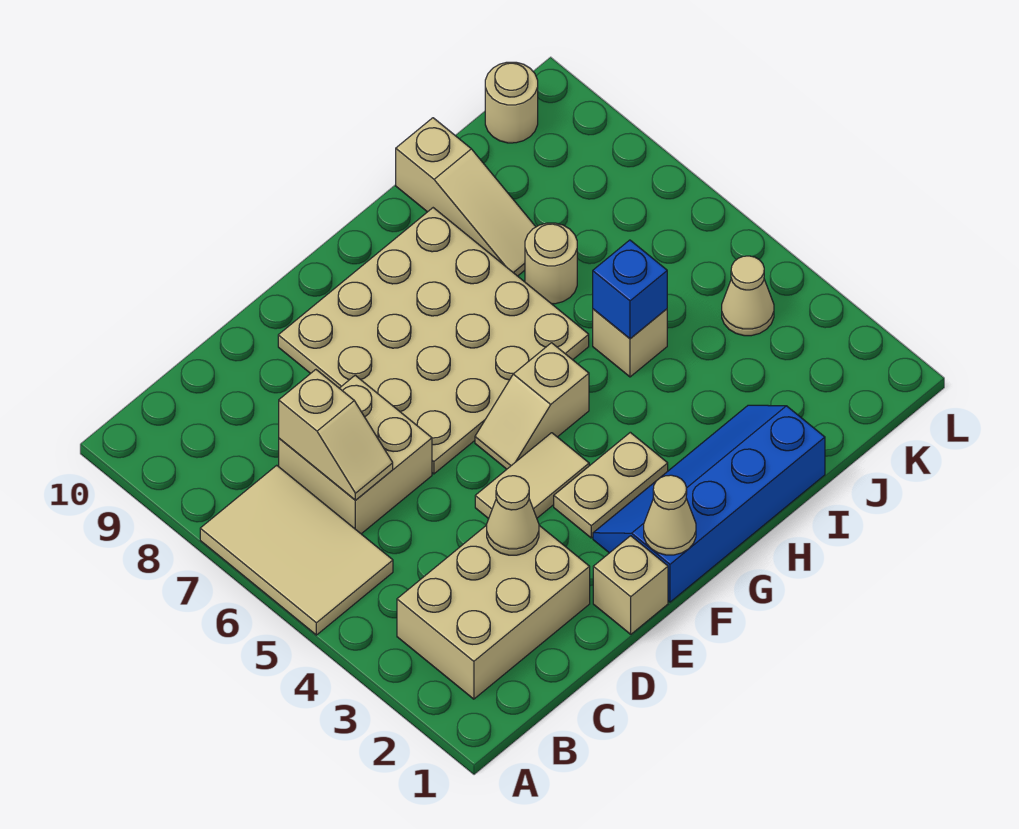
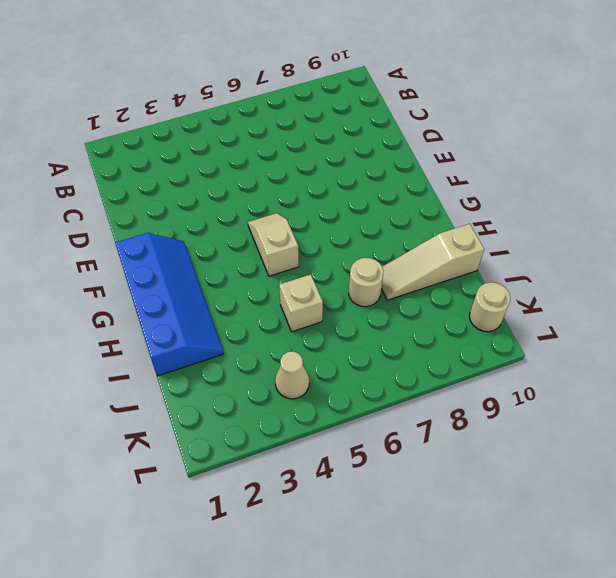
none -> tan 2x3 tile [200,465,393,635]
none -> tan 2x3 brick [397,525,590,699]
none -> tan 2x2 brick [279,375,432,534]

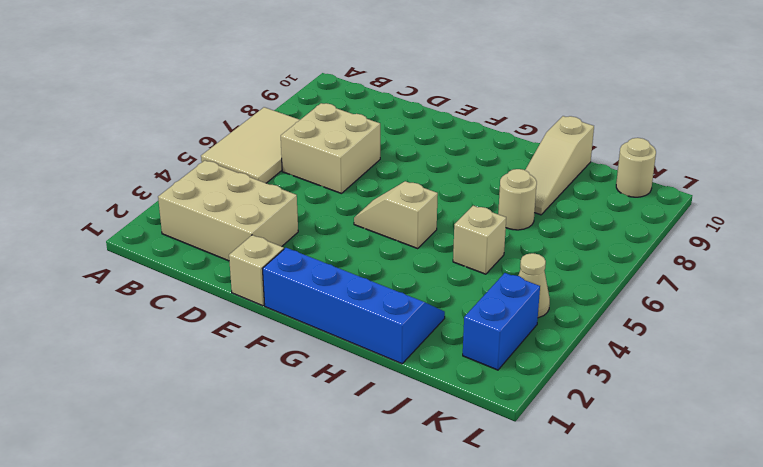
blue 1x2 brick [463,273,540,370] -> none
none -> tan 1x2 tile [475,433,589,519]
none -> tan 4x4 plate [278,208,589,474]
none -> tan 1x2 plate [554,432,668,538]

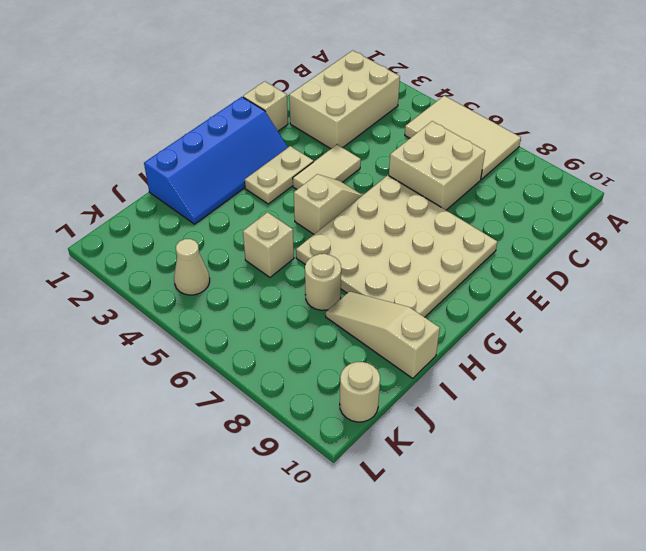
none -> tan 1x2 slope [279,370,393,500]
none -> tan 1x1 cone [487,476,539,555]
none -> tan 1x1 cone [644,475,696,555]

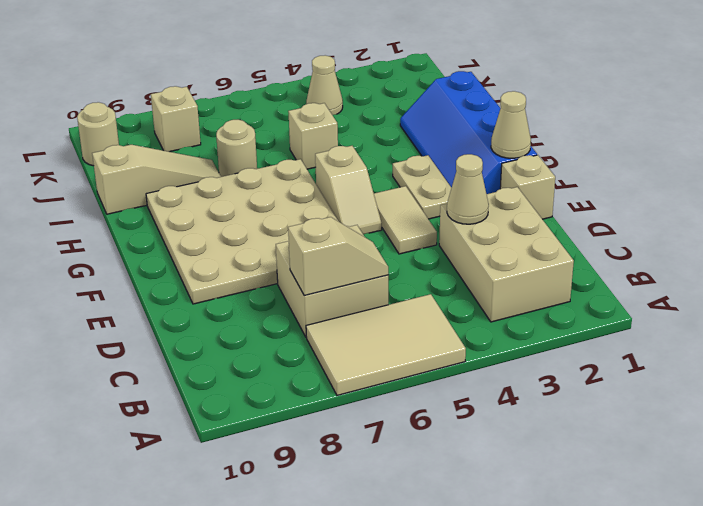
tan 1x1 brick [151,86,201,152] -> none
none -> blue 1x1 brick [593,240,667,339]

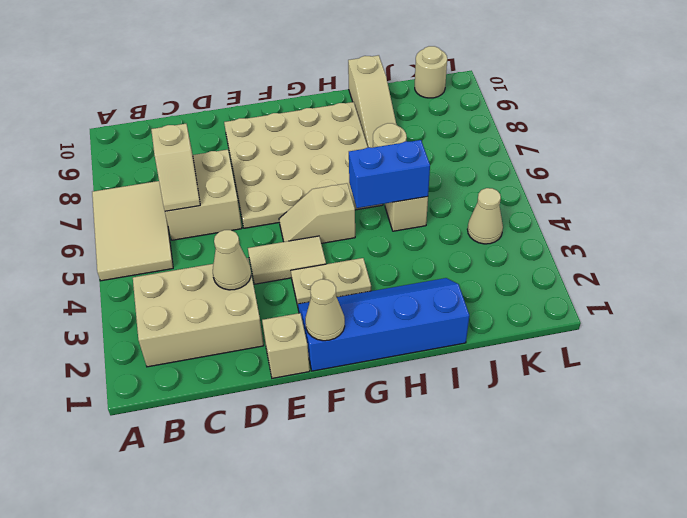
blue 1x2 brick [349,140,430,208] -> blue 1x1 brick [593,240,667,339]

